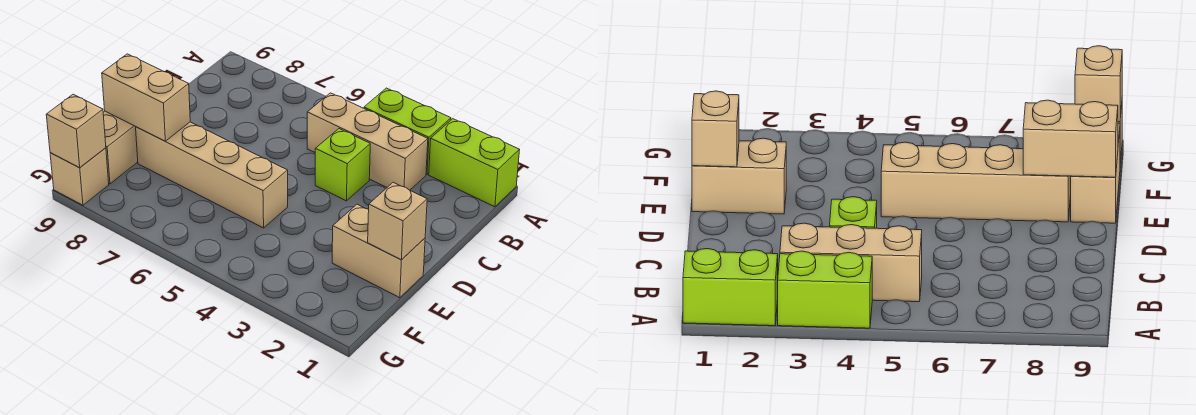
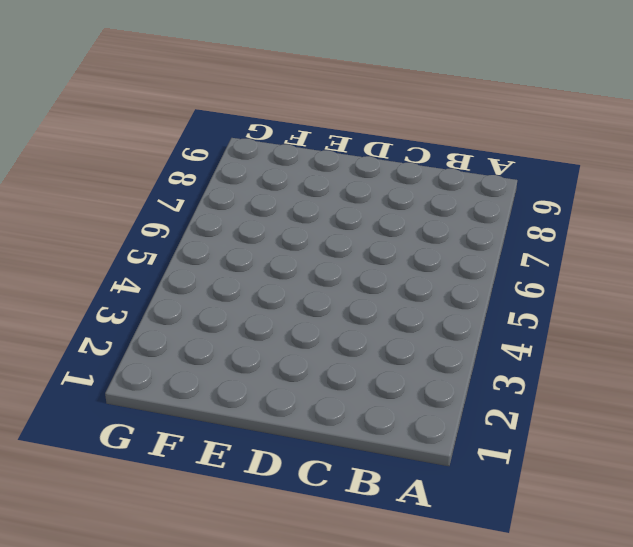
none -> lime 1x2 brick [429,119,519,207]
none -> lime 1x2 brick [364,88,451,174]

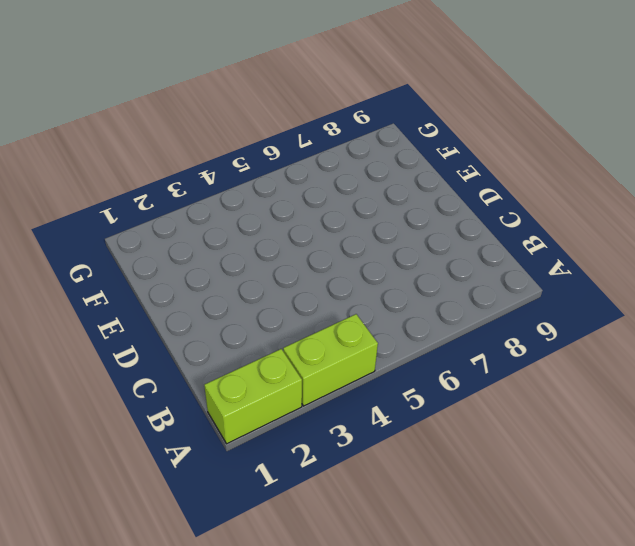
none -> tan 1x3 brick [307,93,428,190]
none -> lime 1x1 brick [315,129,370,201]

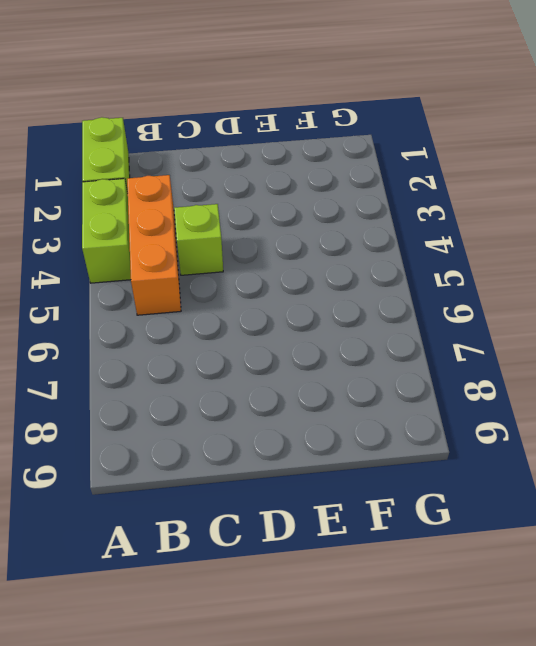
orange 1x3 brick [127,175,181,315] -> tan 1x3 brick [307,93,428,190]
none -> tan 1x2 brick [332,204,425,298]
none -> tan 1x4 brick [136,122,288,228]

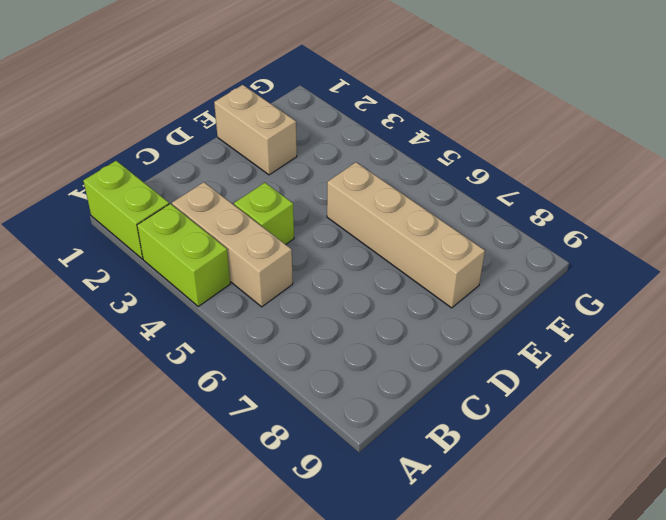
none -> tan 1x2 brick [103,111,138,184]
none -> tan 1x1 brick [50,148,109,205]

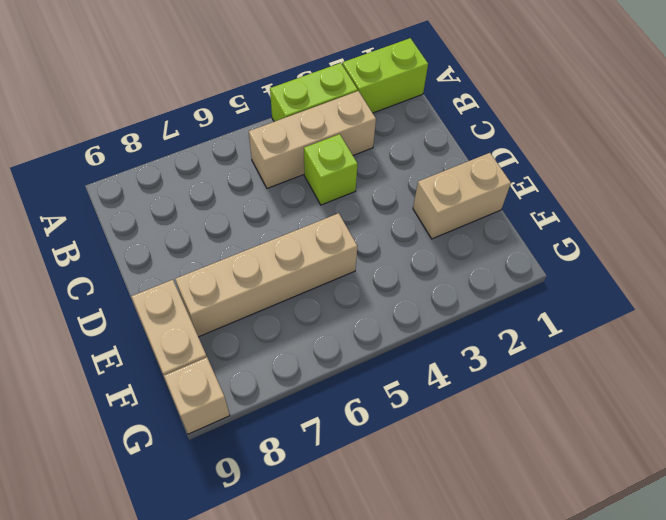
none -> tan 1x1 brick [368,182,427,260]
none -> tan 1x2 brick [102,54,190,141]

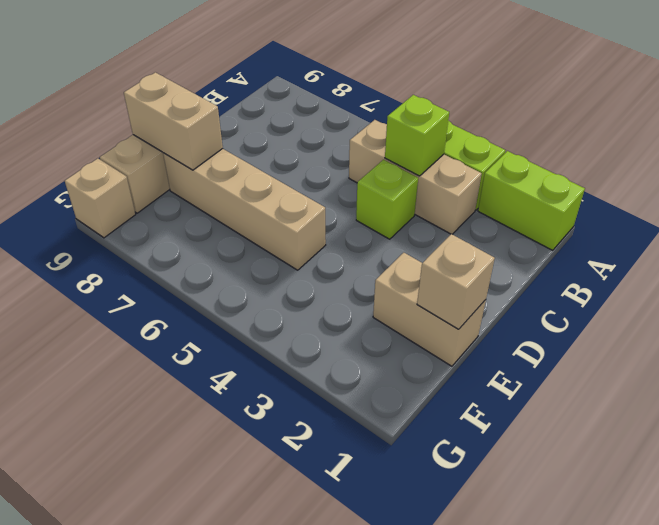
lime 1x1 brick [385,95,449,176] -> none
none -> tan 1x1 brick [46,94,106,168]

